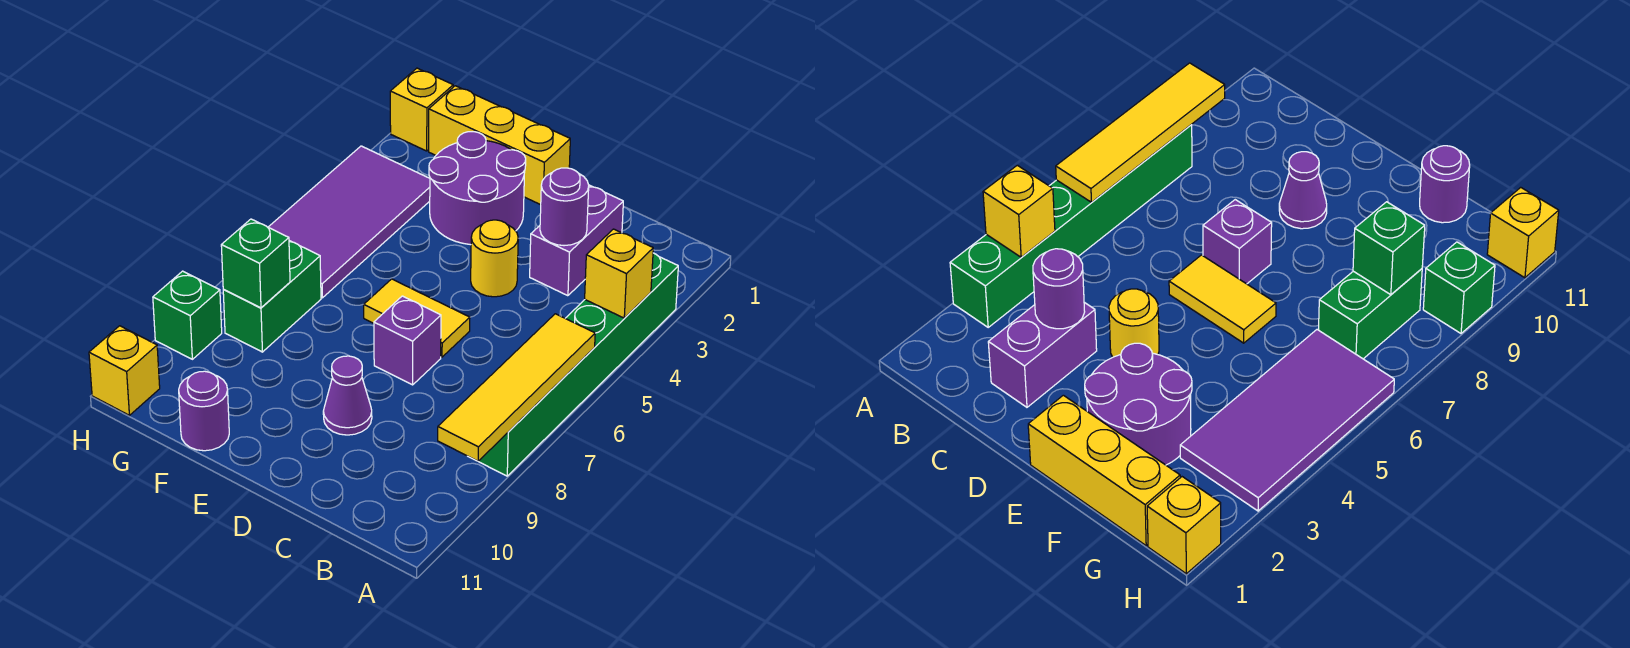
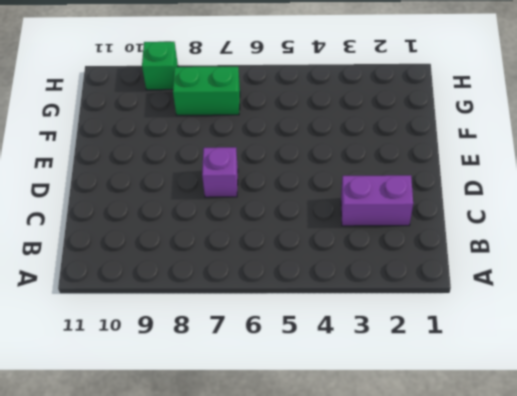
none -> green 1x6 brick [478,253,678,476]
none -> yellow 1x1 round brick [471,220,518,297]
none -> yellow 1x2 tile [364,279,470,357]

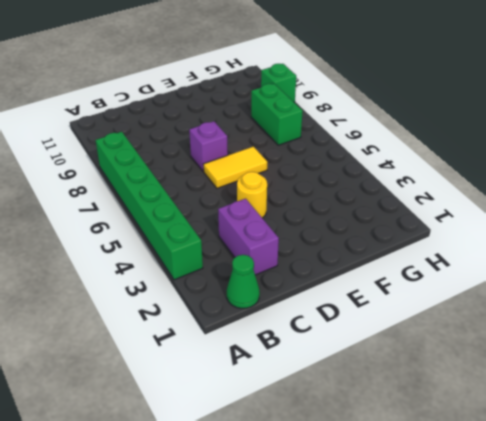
green 1x1 cone [227,255,260,308] -> none
none -> purple 1x1 cone [323,356,372,435]
none -> yellow 1x3 brick [429,86,570,205]
none -> purple 2x2 round brick [429,132,526,245]

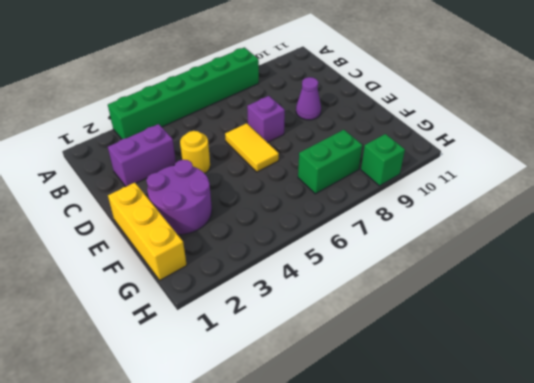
none -> purple 1x1 round brick [179,371,229,451]
none -> purple 2x4 tile [268,146,430,298]
none -> yellow 1x1 brick [390,68,453,151]

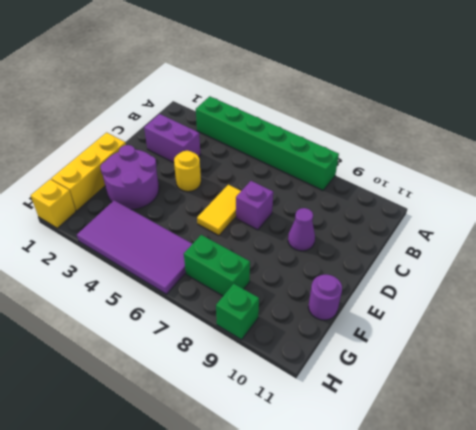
none -> yellow 1x1 brick [89,326,160,415]
none -> yellow 1x1 brick [585,229,653,318]
none -> yellow 1x4 tile [438,314,595,461]

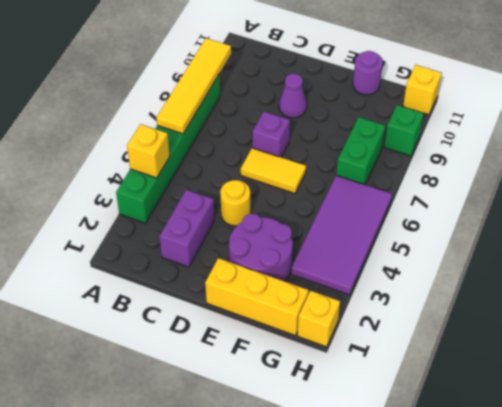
none -> purple 1x1 round brick [540,168,589,246]
none -> green 1x1 brick [221,219,290,308]

